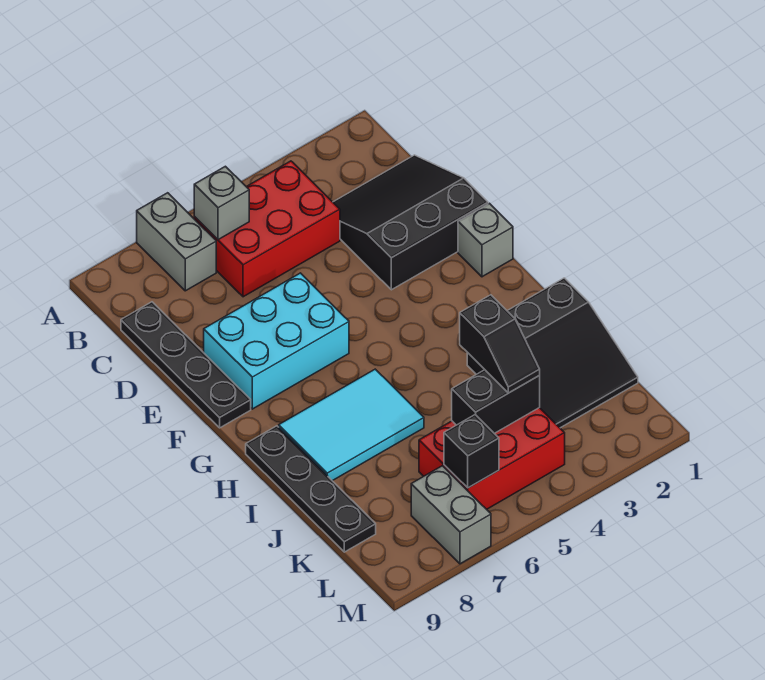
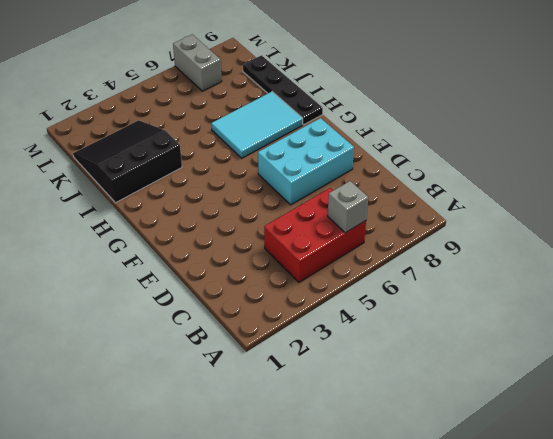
none -> grey 1x2 brick [137,193,216,291]
none -> black 3x3 slope [333,155,488,290]
none -> black 1x4 plate [121,302,251,428]

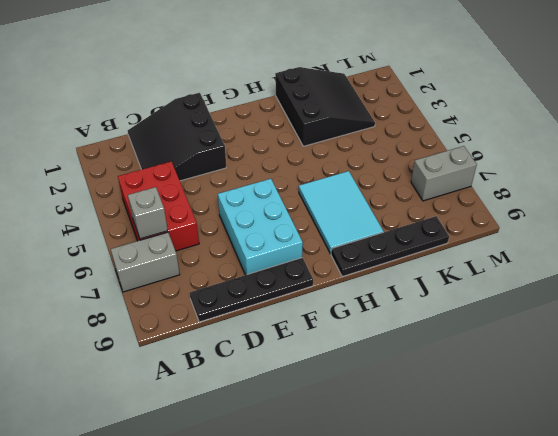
none -> grey 1x1 brick [458,203,513,277]
none -> red 2x3 brick [419,408,565,509]
none -> black 1x2 brick [452,370,540,433]

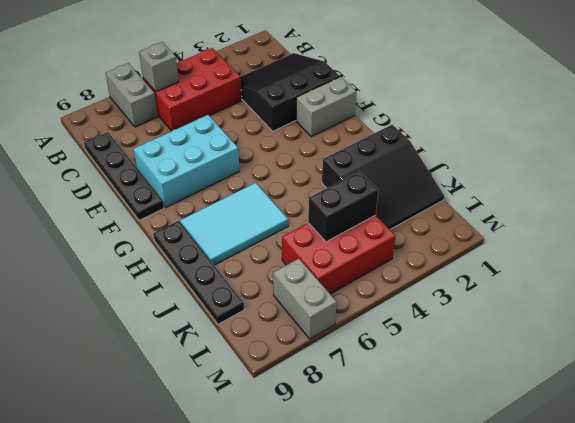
grey 1x2 brick [296,77,357,136] -> grey 1x1 brick [458,203,513,277]
none -> black 1x1 brick [444,415,499,488]
none -> black 1x2 slope [460,295,540,393]

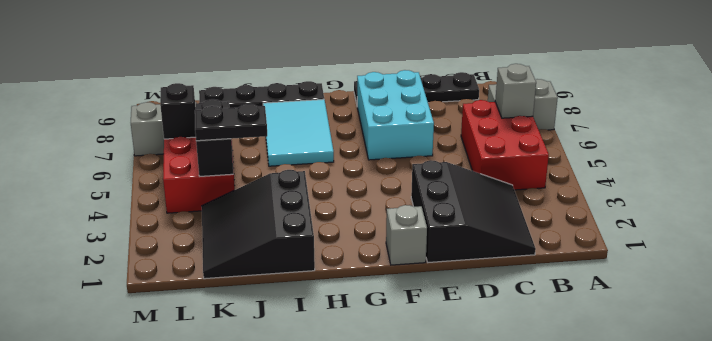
black 1x2 plate [195,104,267,141] -> black 1x2 slope [460,295,540,393]

